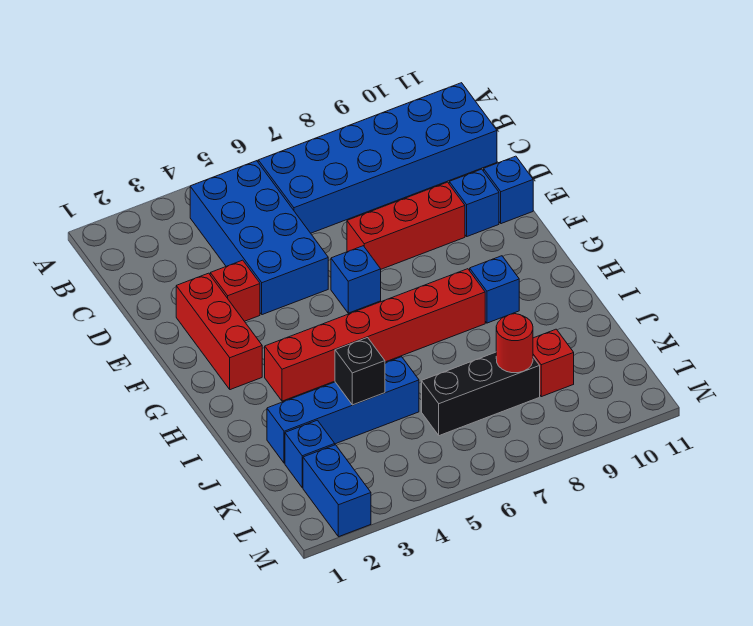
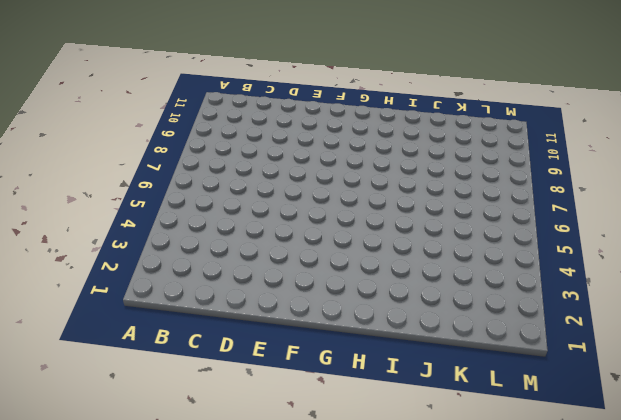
none -> blue 2x4 brick [190,161,328,315]
none -> blue 2x6 brick [258,83,497,233]
none -> red 1x3 brick [176,273,262,390]

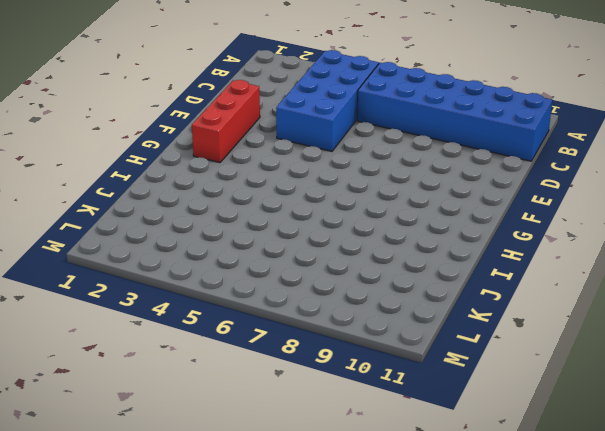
none -> red 1x1 brick [210,260,260,321]
none -> red 1x3 brick [347,182,465,269]
none -> blue 1x1 brick [449,169,499,236]

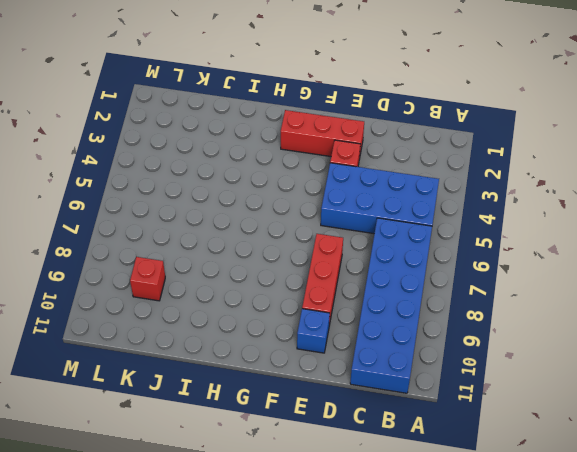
none -> blue 1x1 brick [484,156,533,224]
none -> blue 1x1 brick [331,246,381,313]
none -> red 1x6 brick [265,269,485,401]

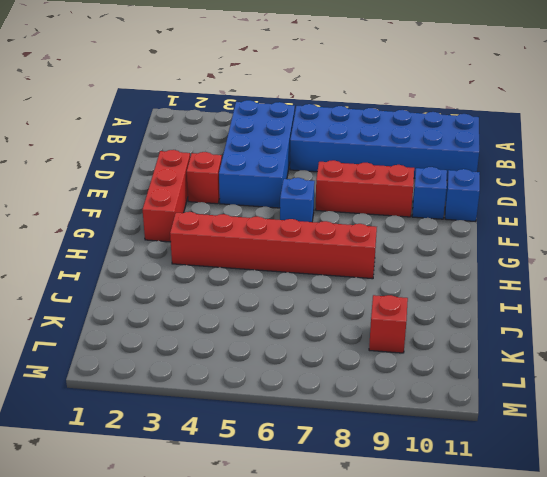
none -> blue 1x1 brick [470,256,519,323]
none -> blue 1x4 brick [267,357,419,463]
none -> blue 1x1 brick [285,420,335,488]

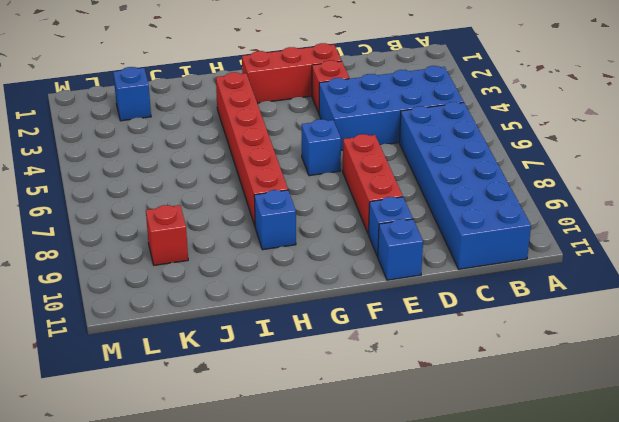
none -> blue 1x4 brick [267,357,419,463]
none -> black 1x3 brick [422,352,540,436]
none -> blue 1x2 brick [303,445,371,537]

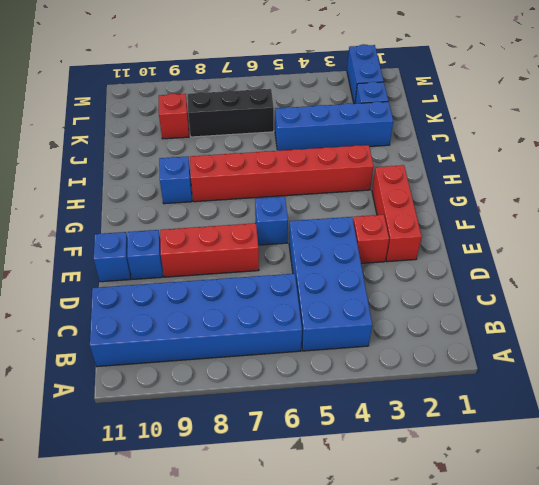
none -> black 1x1 brick [335,338,385,405]
none -> red 1x1 round brick [496,314,533,373]

